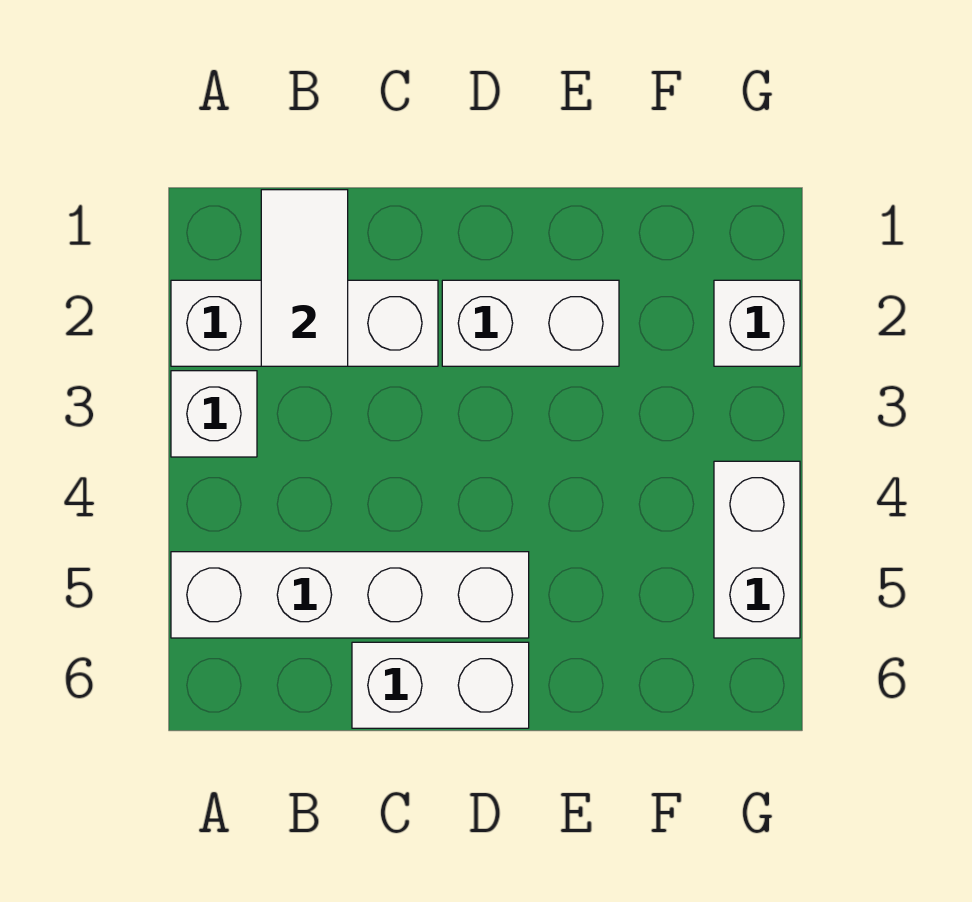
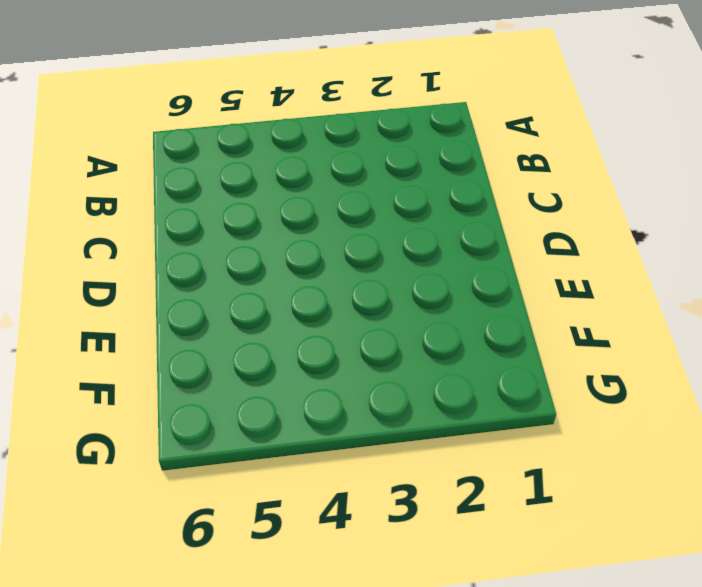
none -> white 1x3 brick [171,280,438,366]
none -> white 1x1 brick [171,371,257,457]

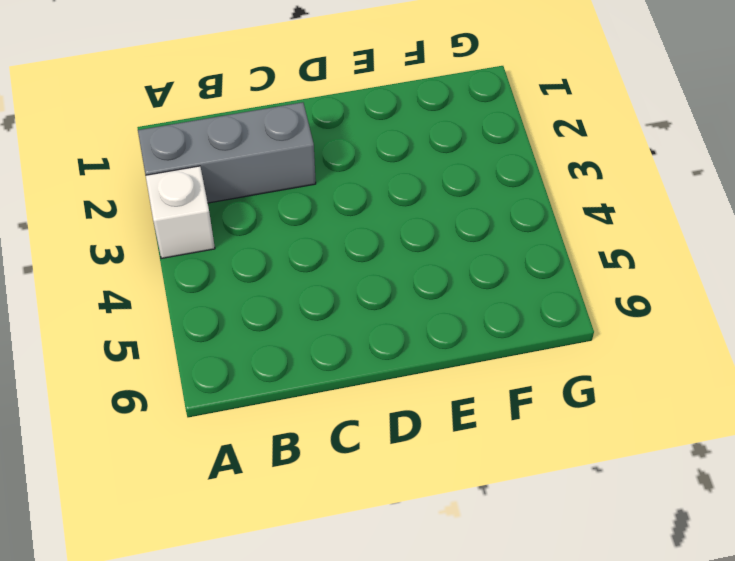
grey 1x3 brick [138,102,316,203] -> white 1x3 brick [171,280,438,366]
none -> white 1x4 brick [171,552,529,638]
none -> white 1x2 brick [352,642,529,728]

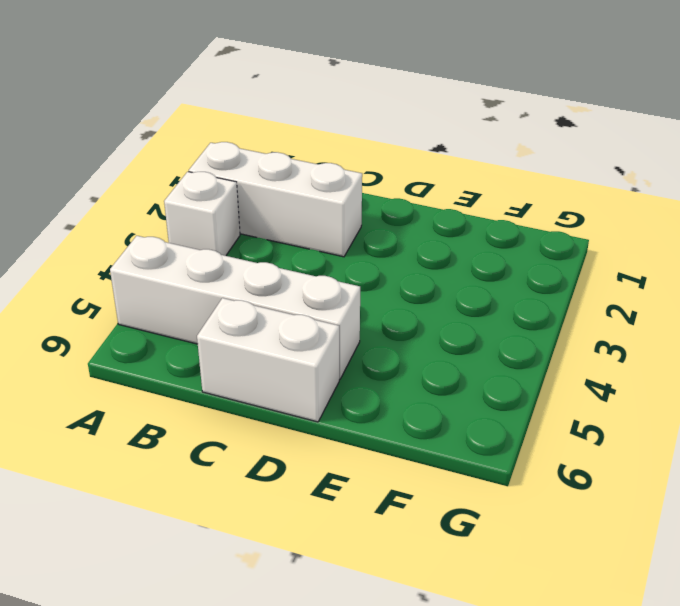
none -> white 1x2 brick [442,280,619,366]
none -> white 1x1 brick [714,280,800,366]

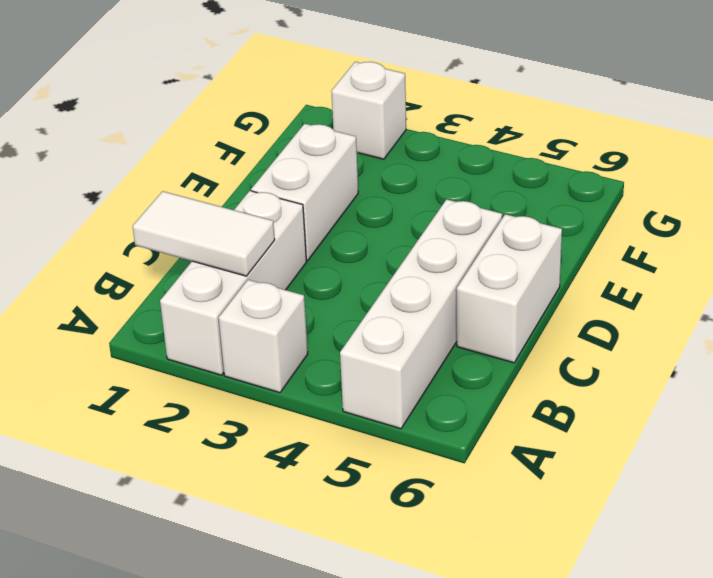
none -> white 1x2 brick [714,461,800,638]

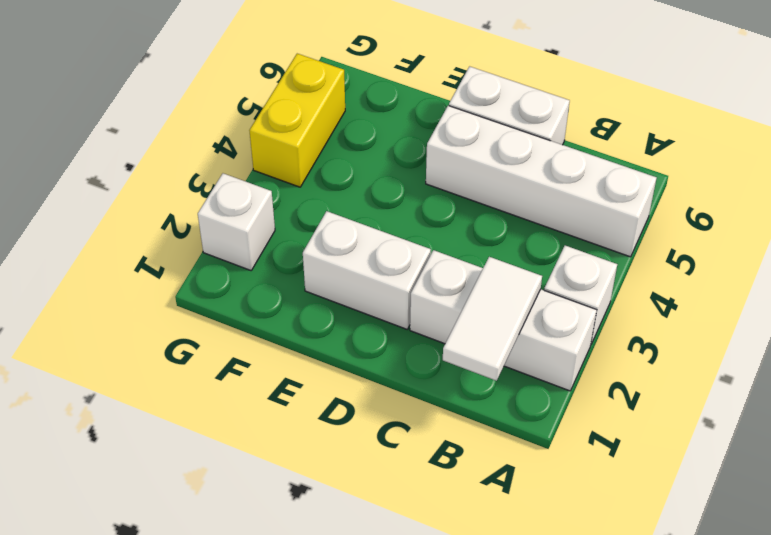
yellow 1x2 brick [249,54,345,187] -> white 1x2 brick [714,461,800,638]

